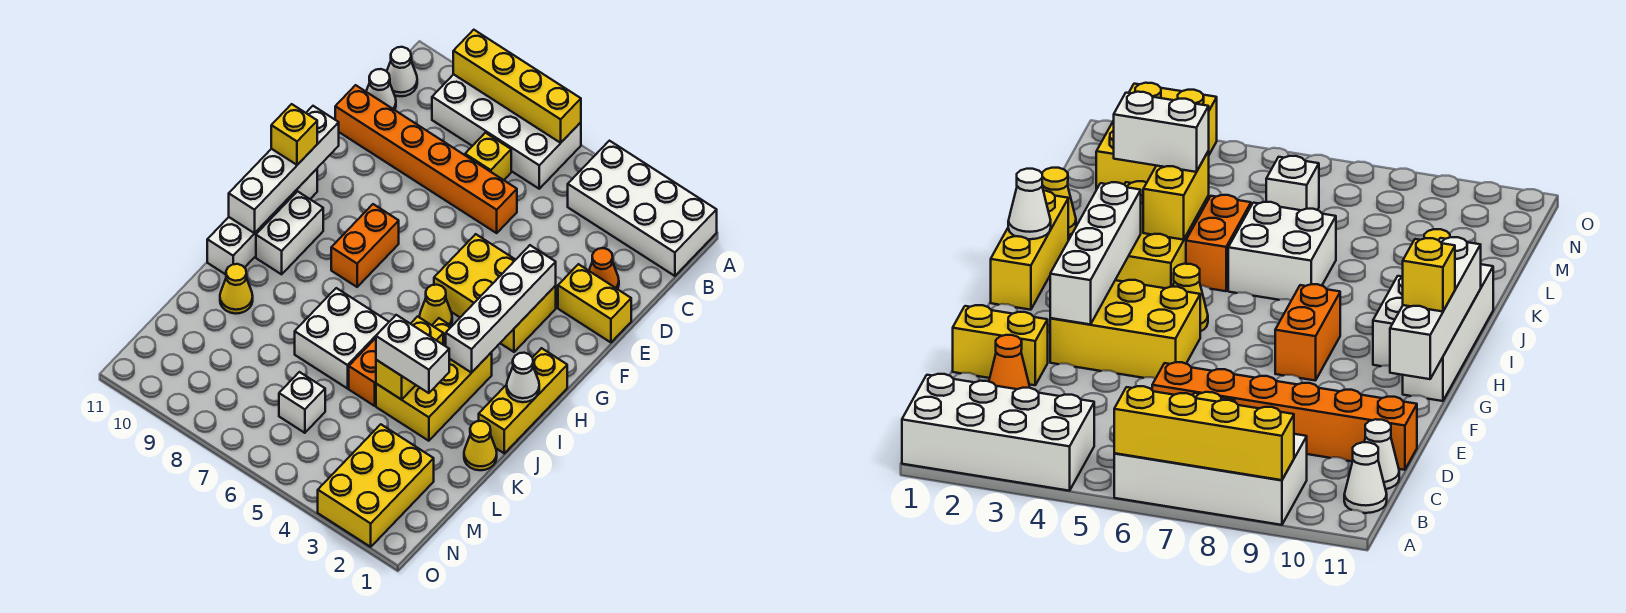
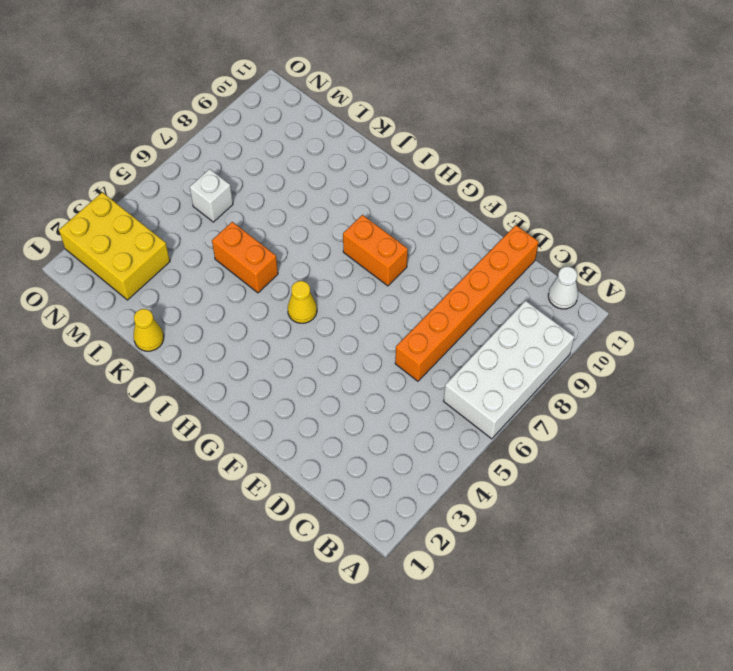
none -> white 2x4 brick [568,141,717,276]
none -> yellow 1x1 brick [465,133,511,180]
none -> white 1x1 cone [366,69,396,110]

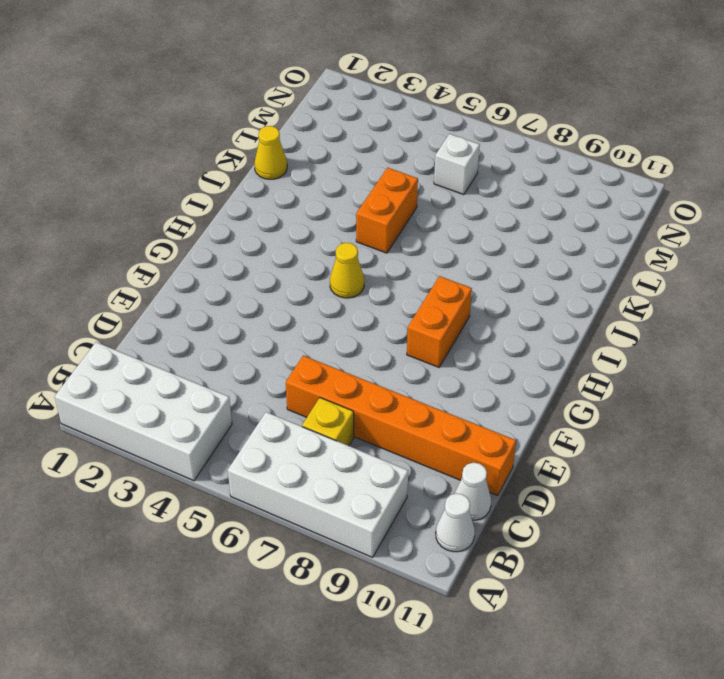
none -> orange 1x1 cone [589,248,619,289]
none -> yellow 1x2 brick [558,264,631,342]
none -> yellow 2x3 brick [434,234,556,352]

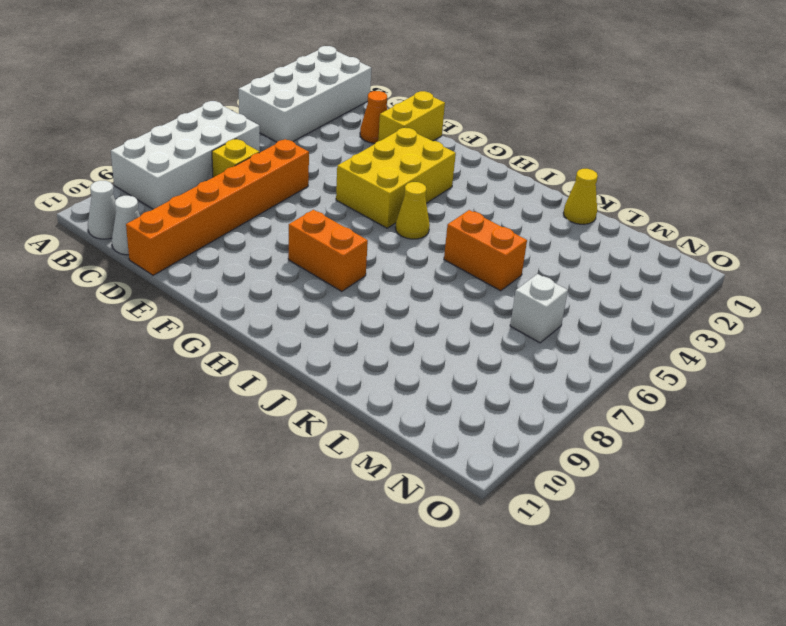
none -> white 1x4 brick [207,169,317,274]
none -> yellow 1x3 brick [479,348,567,453]
none -> white 1x2 brick [256,191,323,274]

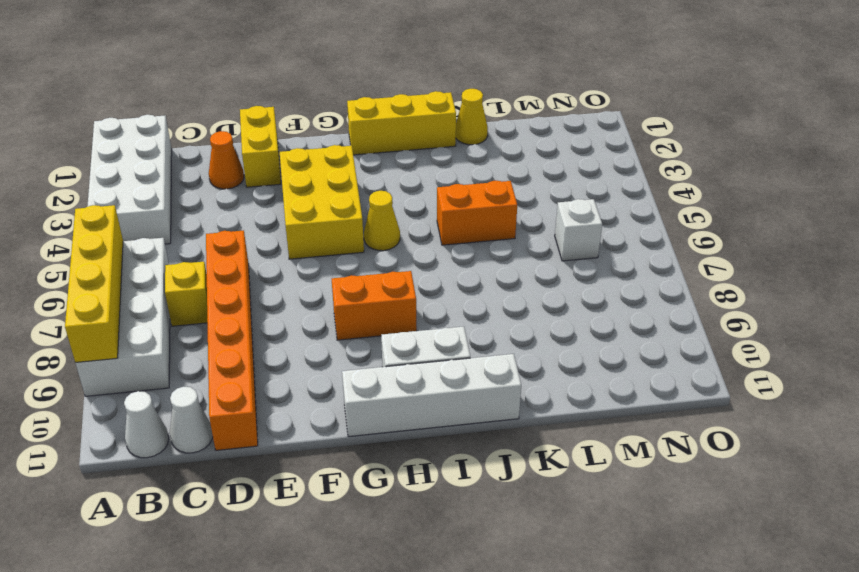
none -> yellow 2x3 brick [376,318,492,441]
none -> white 2x2 brick [295,288,389,389]
none -> yellow 1x1 cone [220,264,253,314]

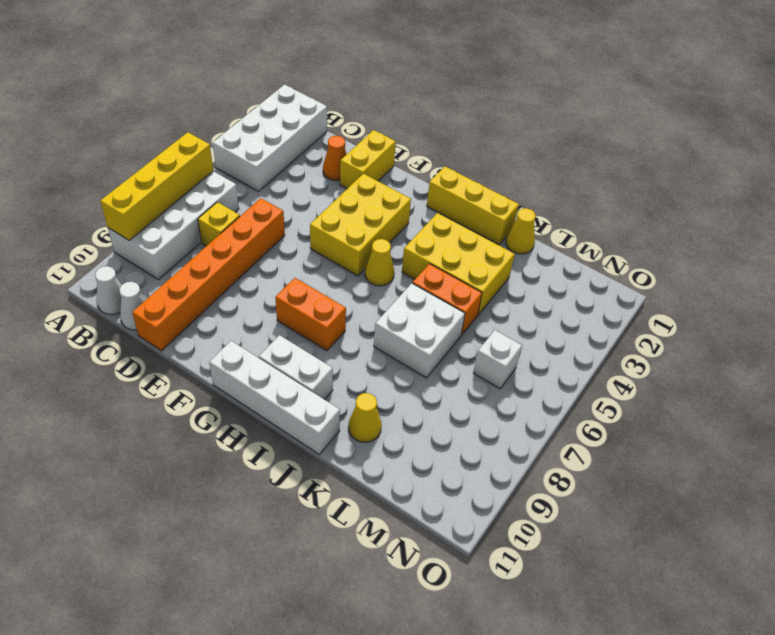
none -> yellow 2x3 brick [318,424,434,547]
none -> white 1x4 brick [446,245,556,373]
none -> white 1x4 brick [229,106,339,233]

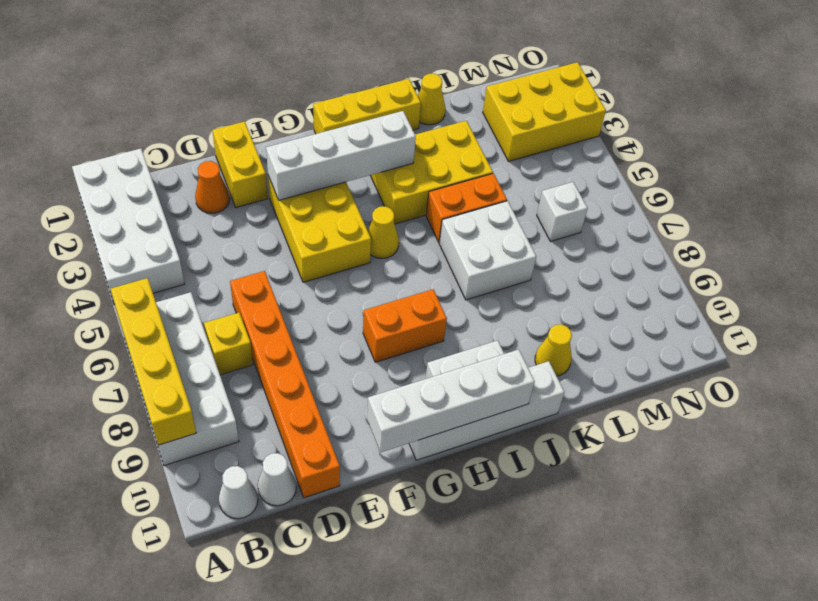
none -> white 1x1 cone [507,353,539,402]
none -> yellow 1x2 brick [376,316,443,400]
none -> yellow 1x1 brick [271,104,317,165]

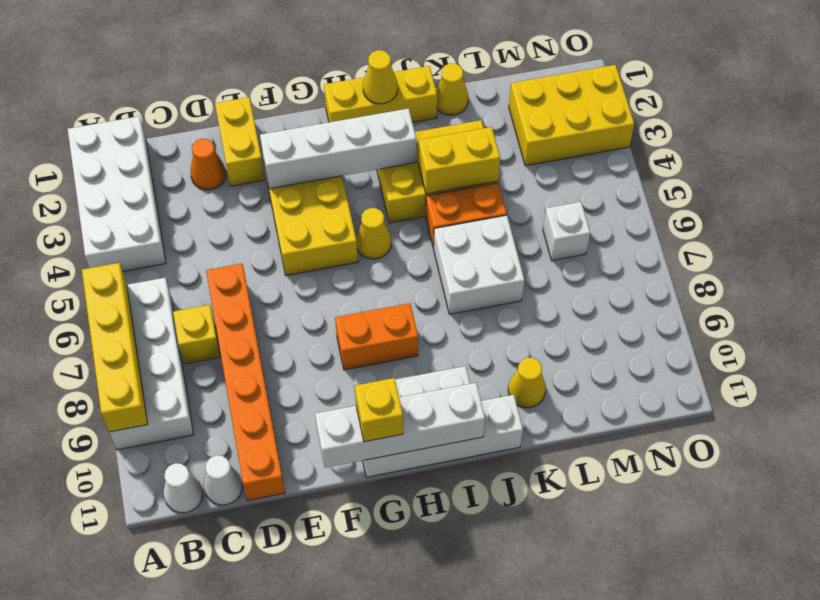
yellow 1x1 cone [363,50,398,104] -> white 1x1 cone [507,353,539,402]
none -> white 1x2 brick [376,315,449,393]

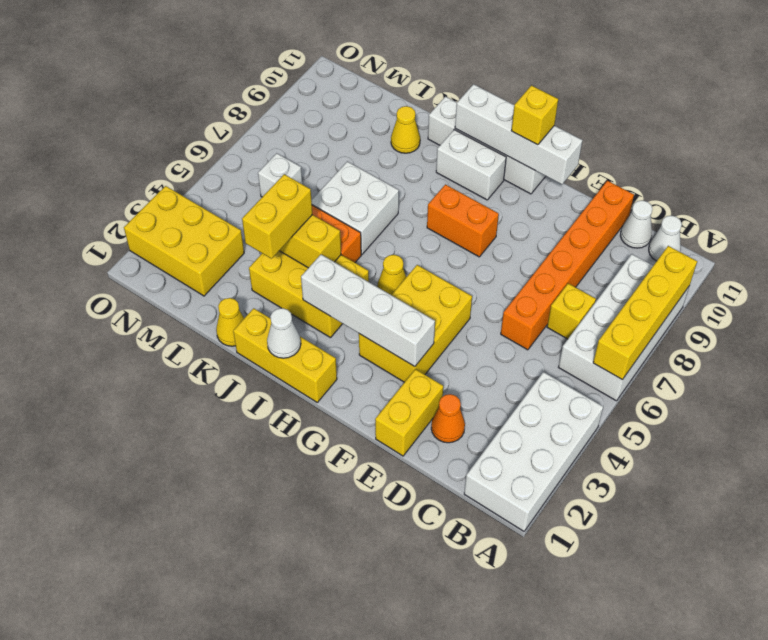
yellow 1x2 brick [242,174,312,259] -> white 1x2 brick [376,315,449,393]

